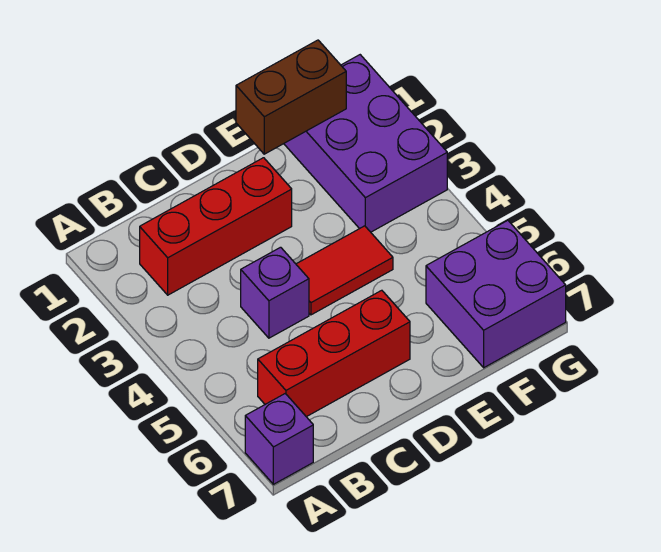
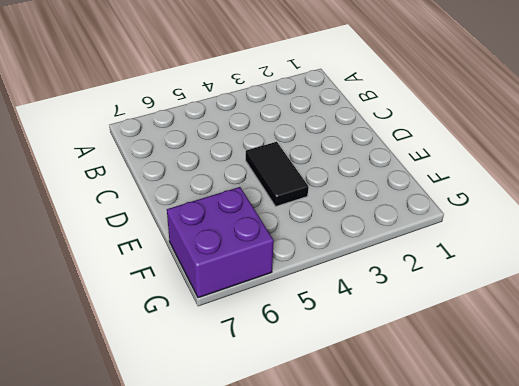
black 1x2 tile [246,142,308,206] -> red 1x2 tile [296,226,393,315]
none -> purple 1x1 brick [245,394,313,484]
none -> red 1x3 brick [140,158,292,295]

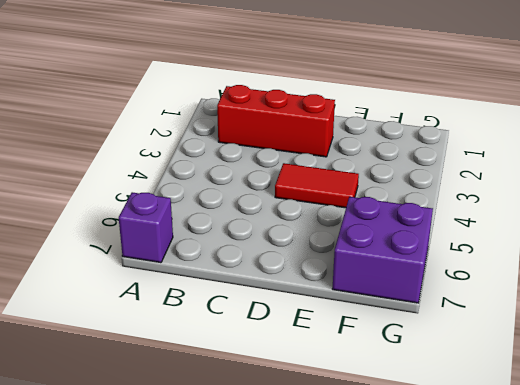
none -> red 1x3 brick [258,290,410,417]
none -> purple 1x1 brick [241,247,309,338]

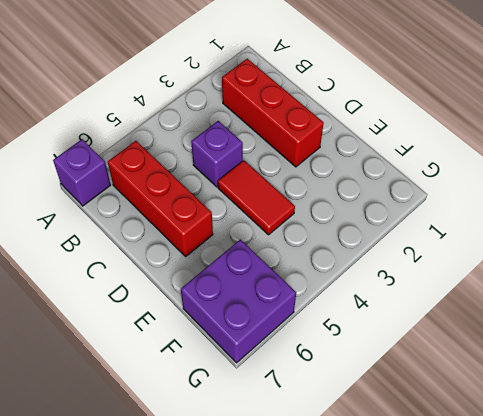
none -> purple 2x3 brick [284,55,447,232]
none -> brown 1x2 brick [236,40,346,154]

